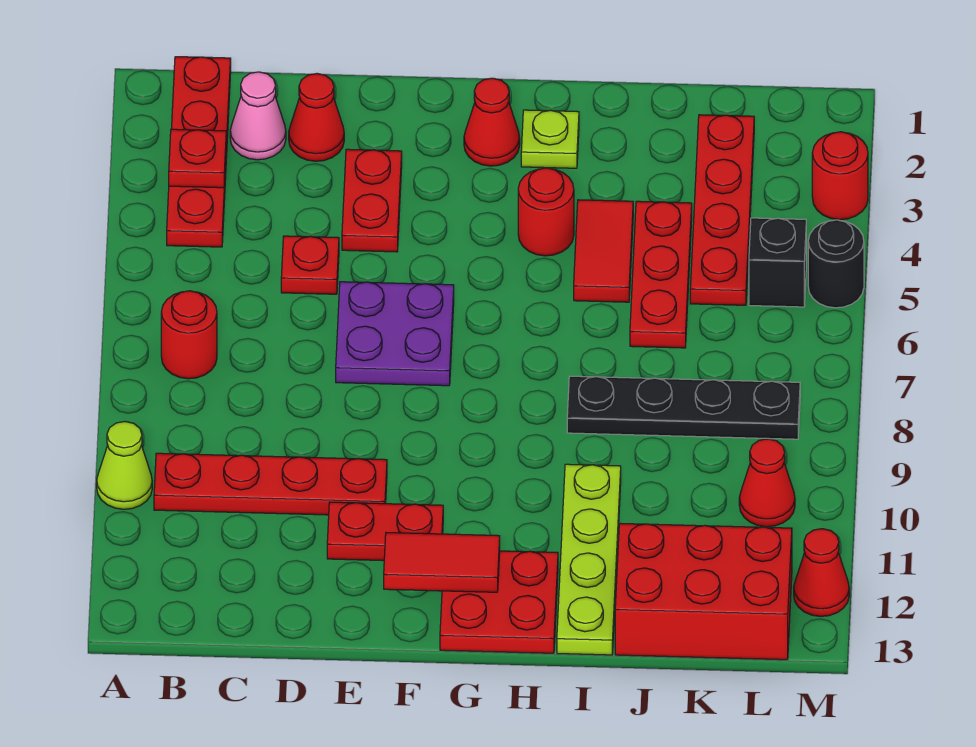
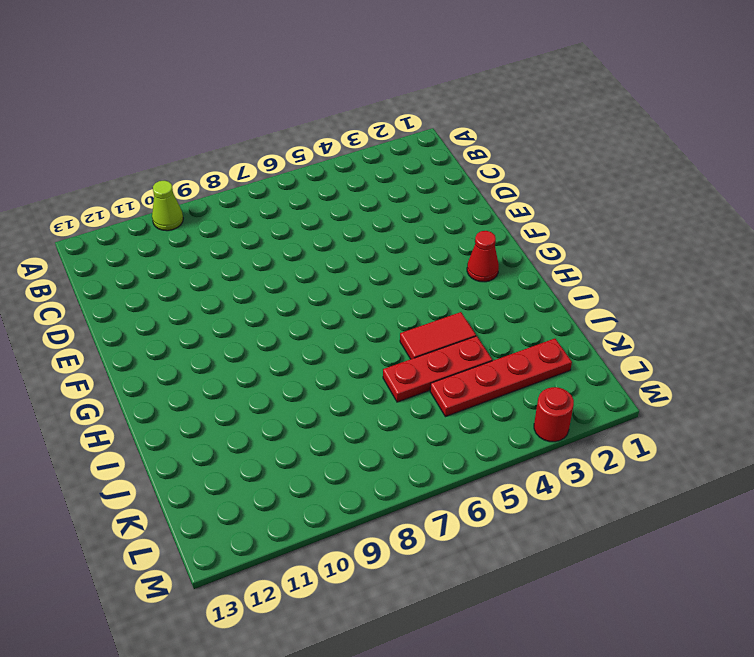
none -> red 1x4 plate [167,57,231,247]
none -> red 1x1 round brick [161,291,217,379]
none -> red 1x4 plate [154,453,387,515]

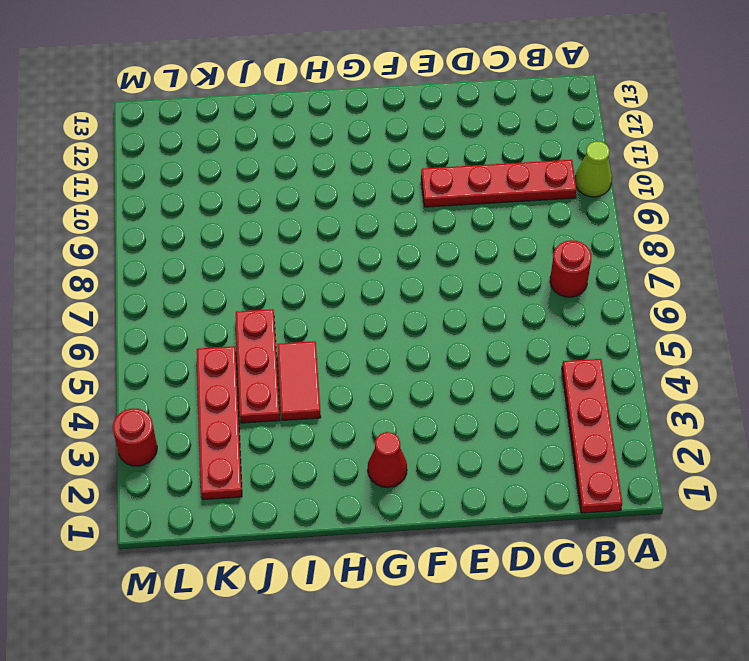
none -> pink 1x1 cone [230,72,286,160]
none -> red 1x1 cone [289,74,344,161]
none -> red 1x1 plate [281,236,339,294]

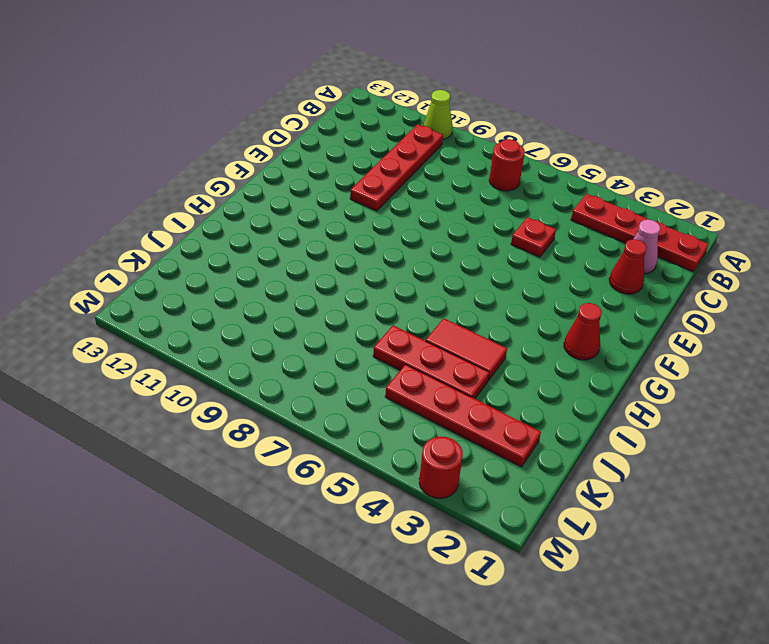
none -> red 1x2 plate [342,149,402,252]
none -> purple 2x2 plate [336,282,454,386]
none -> red 1x2 plate [327,502,443,561]

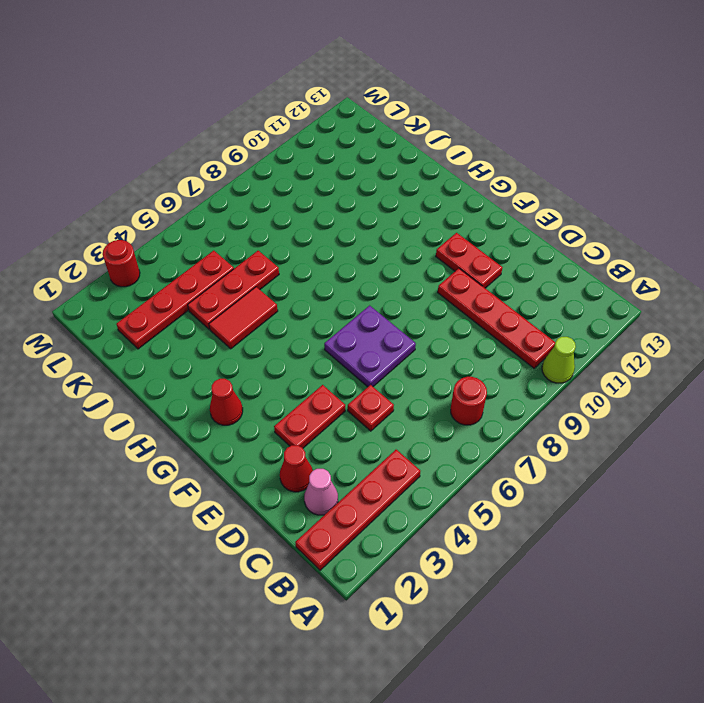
none -> red 2x2 plate [440,551,558,653]
none -> lime 1x1 plate [521,110,579,168]
none -> red 1x1 round brick [518,168,574,256]

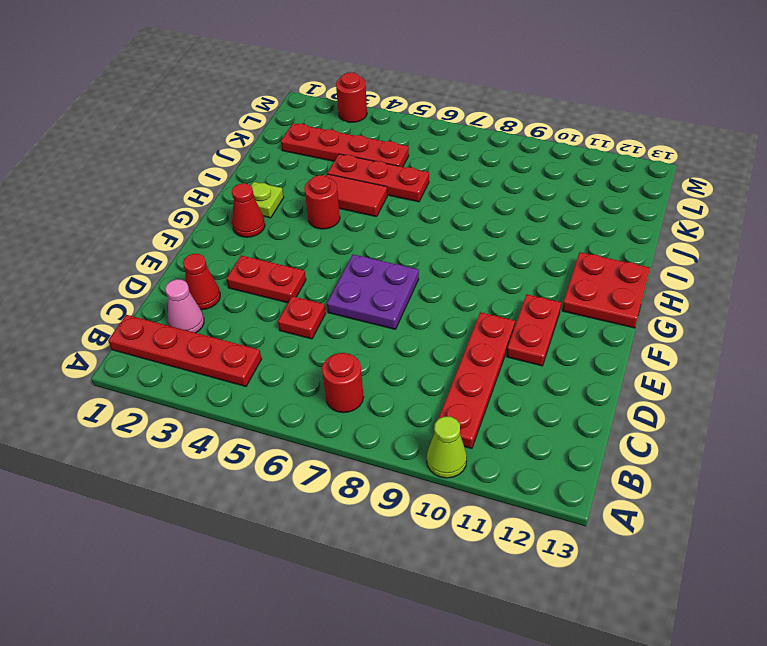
none -> black 1x4 plate [567,376,800,439]
none -> lime 1x4 plate [557,464,621,655]
none -> red 2x3 brick [615,523,792,660]

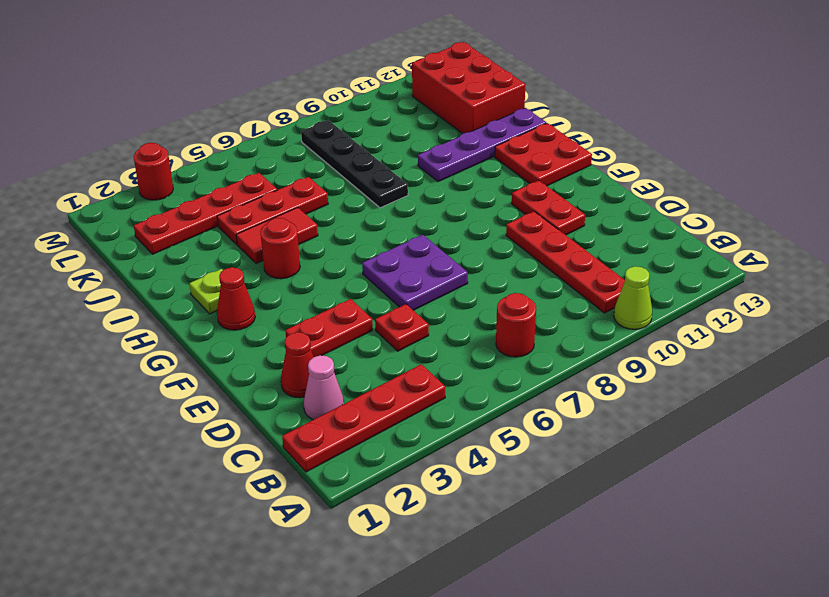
purple 1x4 plate [418,108,546,182] -> lime 1x4 plate [557,464,621,655]
none -> black 1x1 brick [749,218,806,307]
none -> red 1x1 cone [739,439,795,527]
none -> black 1x1 round brick [808,220,864,308]

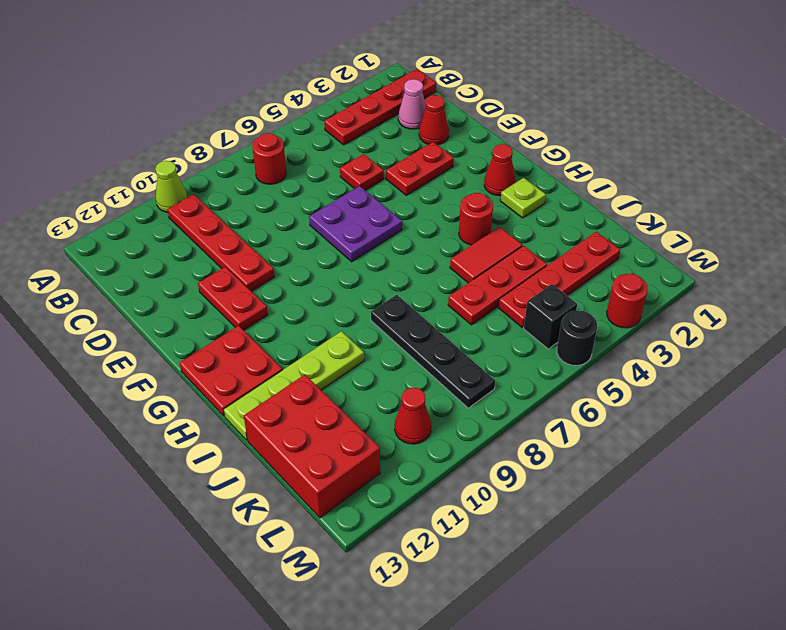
none -> red 1x1 cone [794,529,849,616]
none -> red 1x1 plate [169,129,226,188]
none -> red 1x2 tile [384,533,500,592]

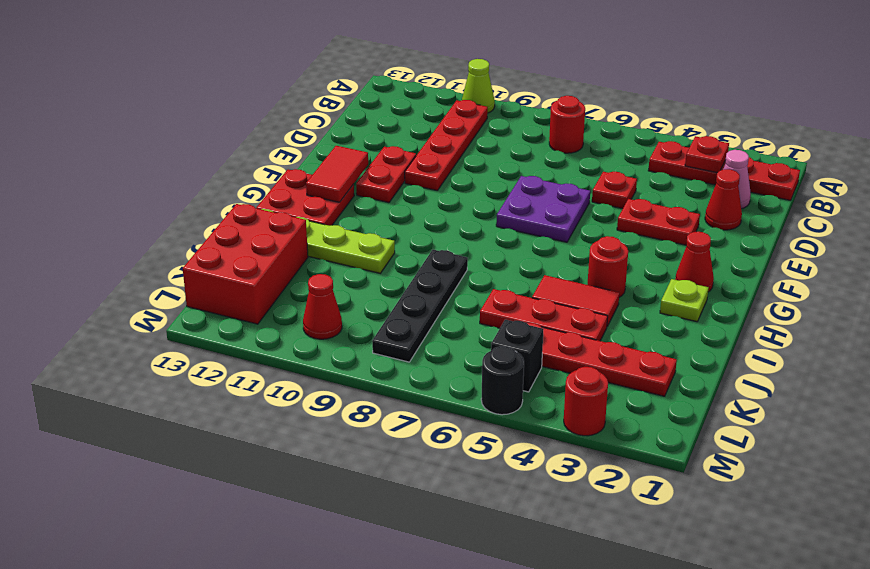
none -> red 1x1 cone [794,529,849,616]

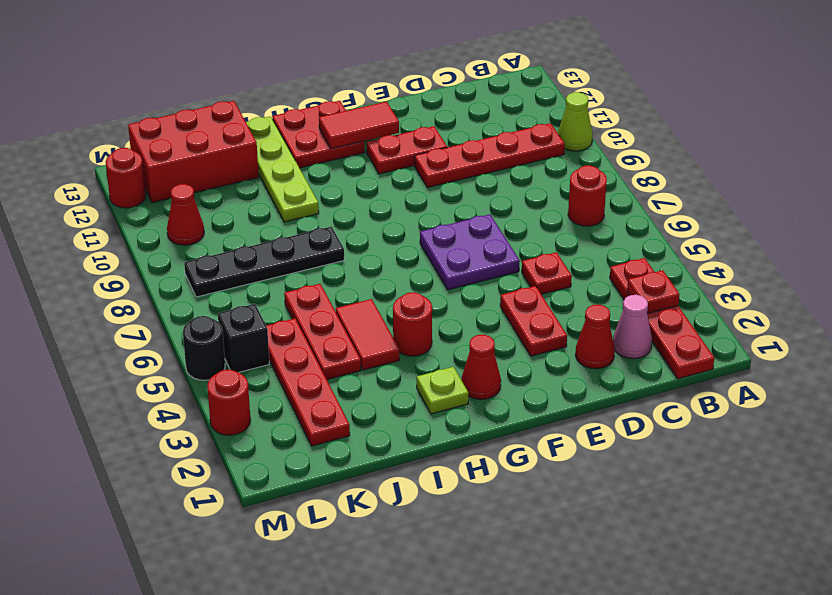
red 1x1 round brick [106,148,146,208] -> red 1x1 cone [794,529,849,616]

